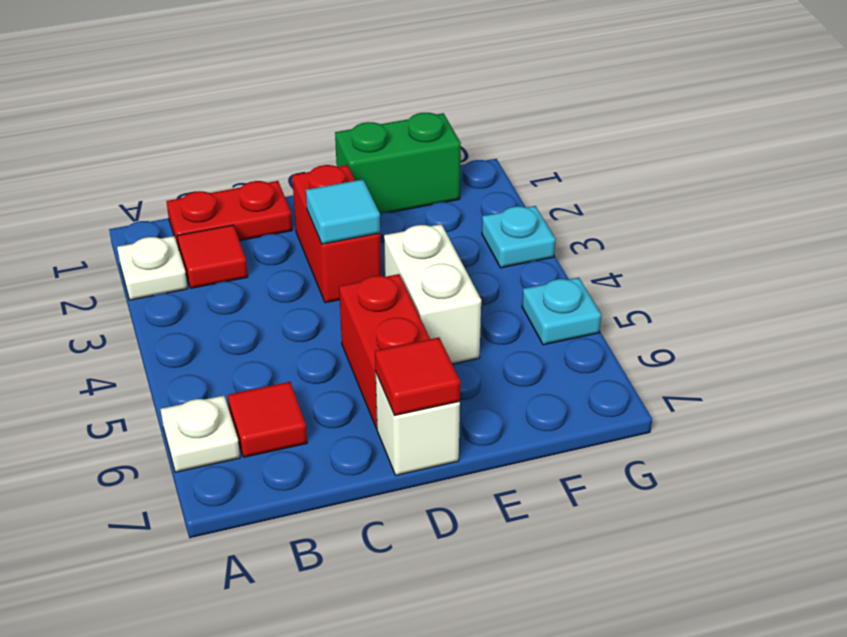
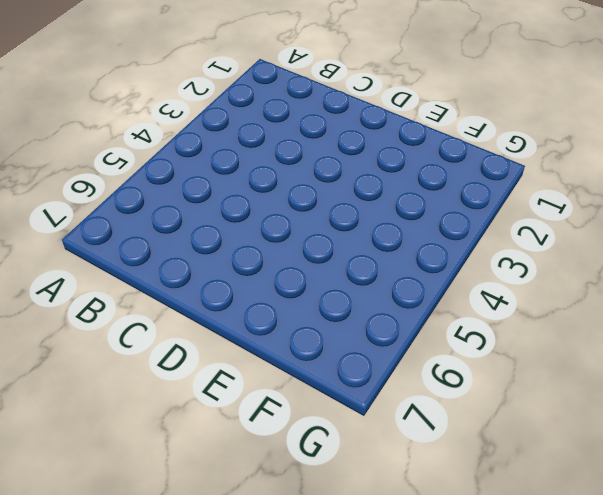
none -> white 1x1 plate [117,236,188,300]
none -> white 1x1 plate [160,396,240,472]
none -> red 1x2 plate [166,181,292,249]

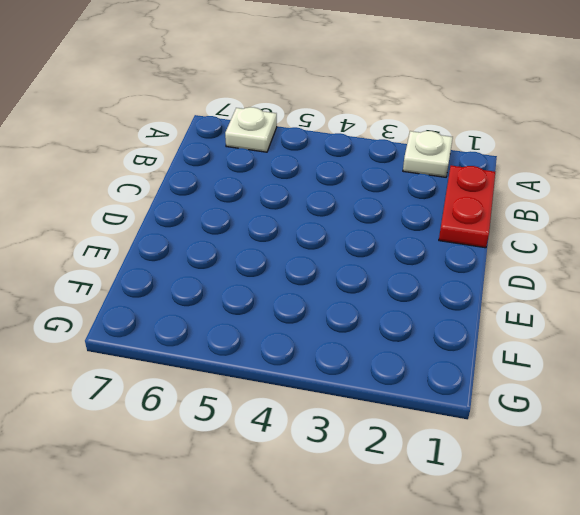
none -> red 1x1 tile [177,225,248,288]
none -> red 1x1 tile [228,382,307,457]
none -> red 1x2 brick [292,165,381,303]

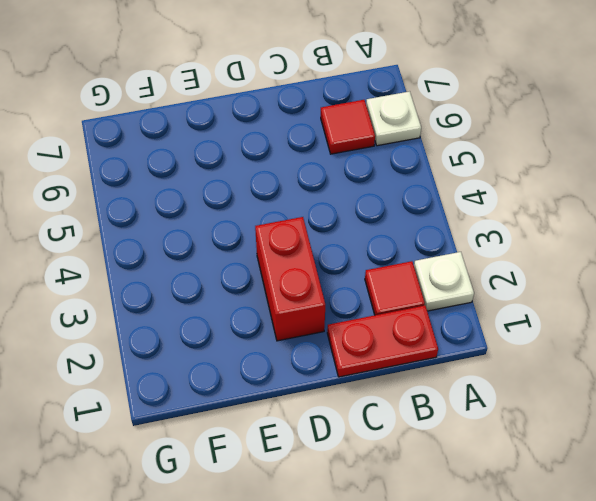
none -> red 1x2 brick [339,274,430,428]
none -> white 1x1 brick [376,374,460,475]
none -> green 1x2 brick [335,113,461,213]

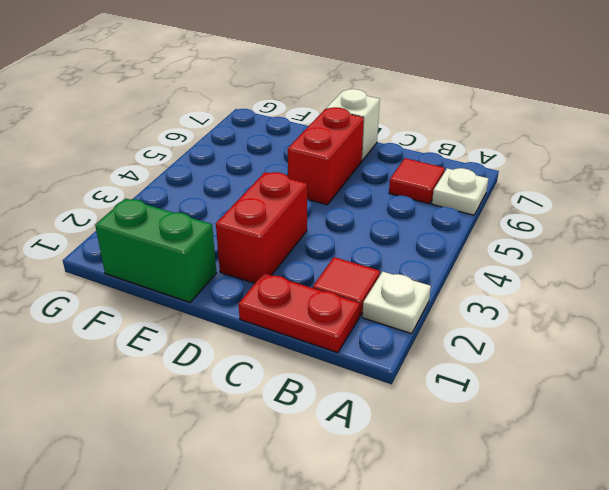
none -> white 1x2 brick [384,224,481,364]
none -> cyan 1x1 plate [482,206,556,268]
none -> cyan 1x1 plate [522,277,601,345]

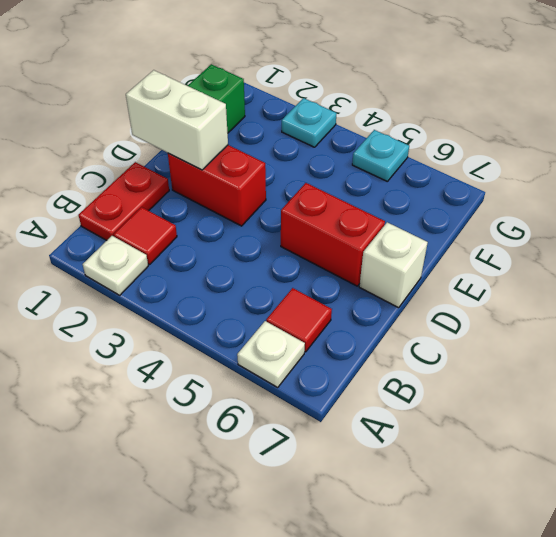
white 1x2 brick [126,70,228,170] -> white 1x2 brick moved to [384,224,481,364]
none -> cyan 1x1 tile [306,179,380,244]
none -> red 1x1 tile [375,337,460,416]

